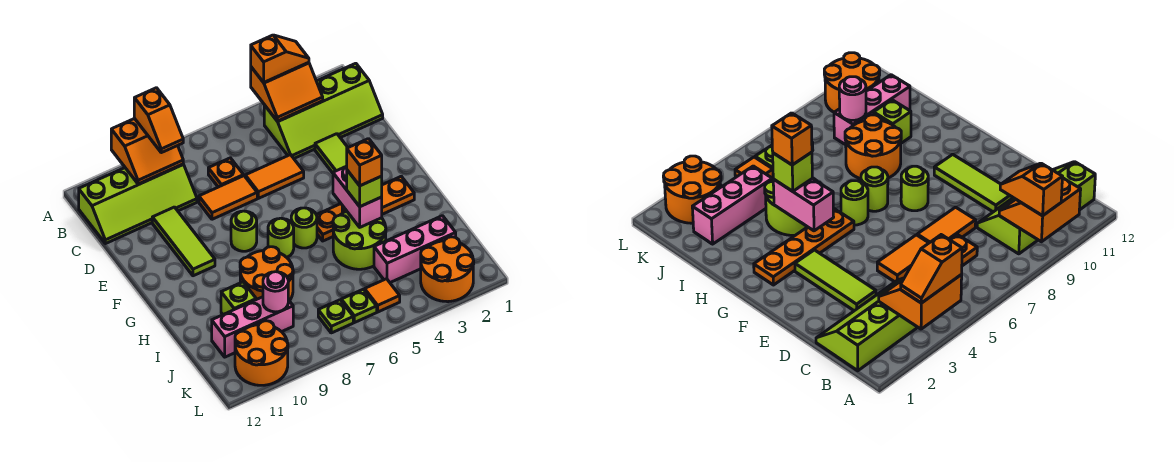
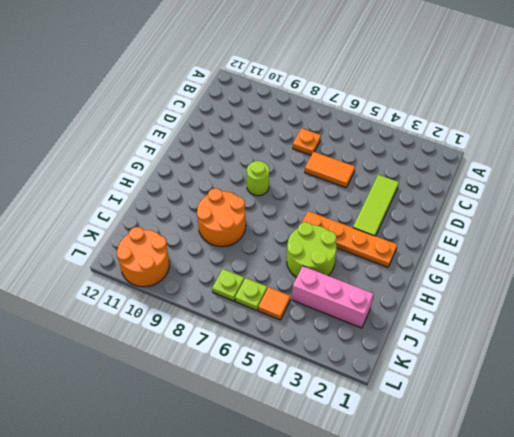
none -> lime 2x4 slope [264,63,383,158]
none -> lime 2x4 slope [79,164,197,244]
none -> orange 1x2 tile [199,176,257,219]

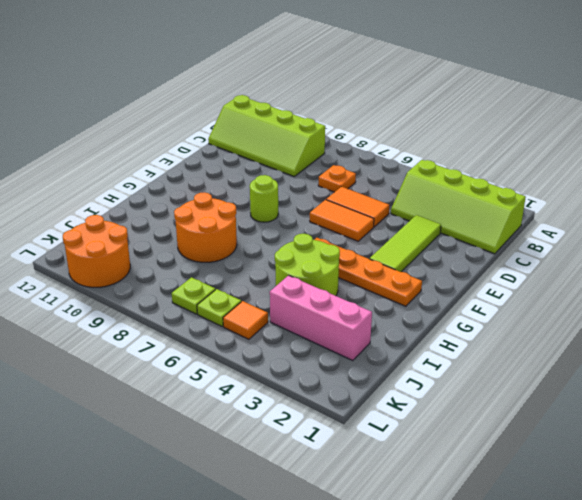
orange 1x2 tile [310,200,374,241] -> orange 1x2 tile moved to [199,176,257,219]
none -> lime 1x3 tile [152,207,215,276]
none -> lime 1x1 round brick [291,208,317,248]
none -> lime 1x1 round brick [268,218,294,257]

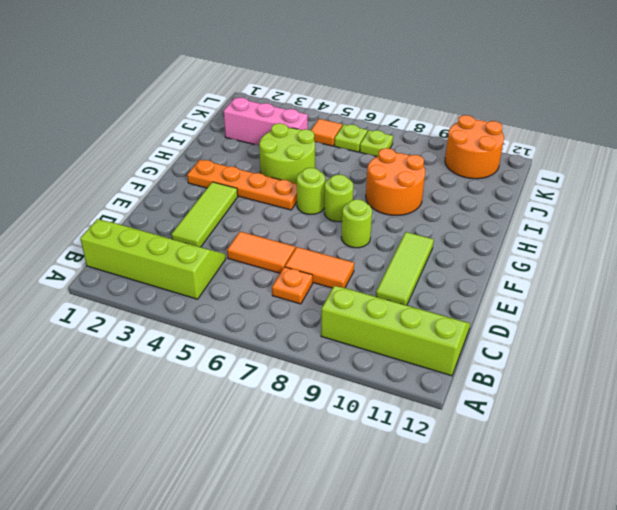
none -> lime 1x1 brick [221,282,256,315]
none -> pink 1x3 brick [212,297,293,357]
none -> orange 2x2 round brick [421,237,474,302]

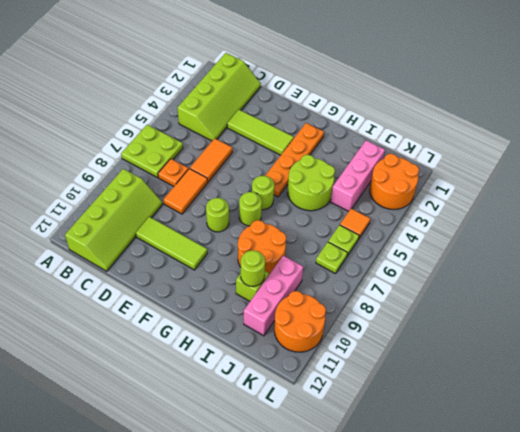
lime 2x2 plate [121,125,183,178] -> none
lime 1x1 round brick [241,250,265,287] -> none
none -> orange 2x2 slope [251,62,323,121]
none -> orange 2x2 slope [111,118,183,184]
none -> pink 1x2 brick [333,166,382,227]

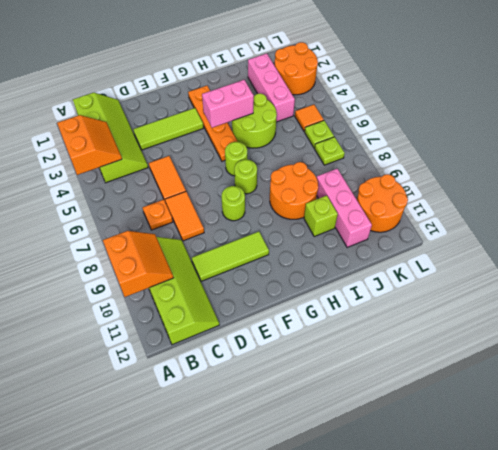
none -> pink 1x1 round brick [263,272,288,312]
none -> orange 1x2 slope [251,35,309,82]
none -> orange 1x2 slope [134,88,183,153]

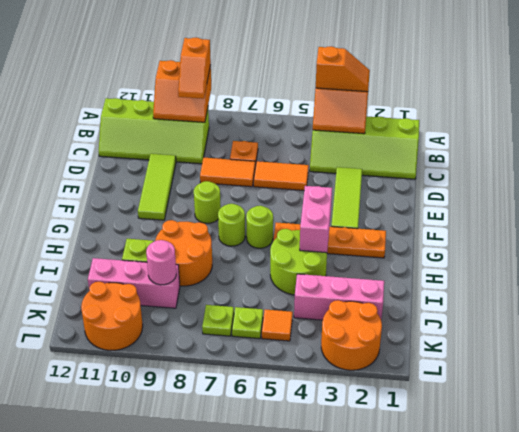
none -> lime 1x1 brick [347,170,382,207]
none -> orange 1x1 brick [347,139,382,186]

